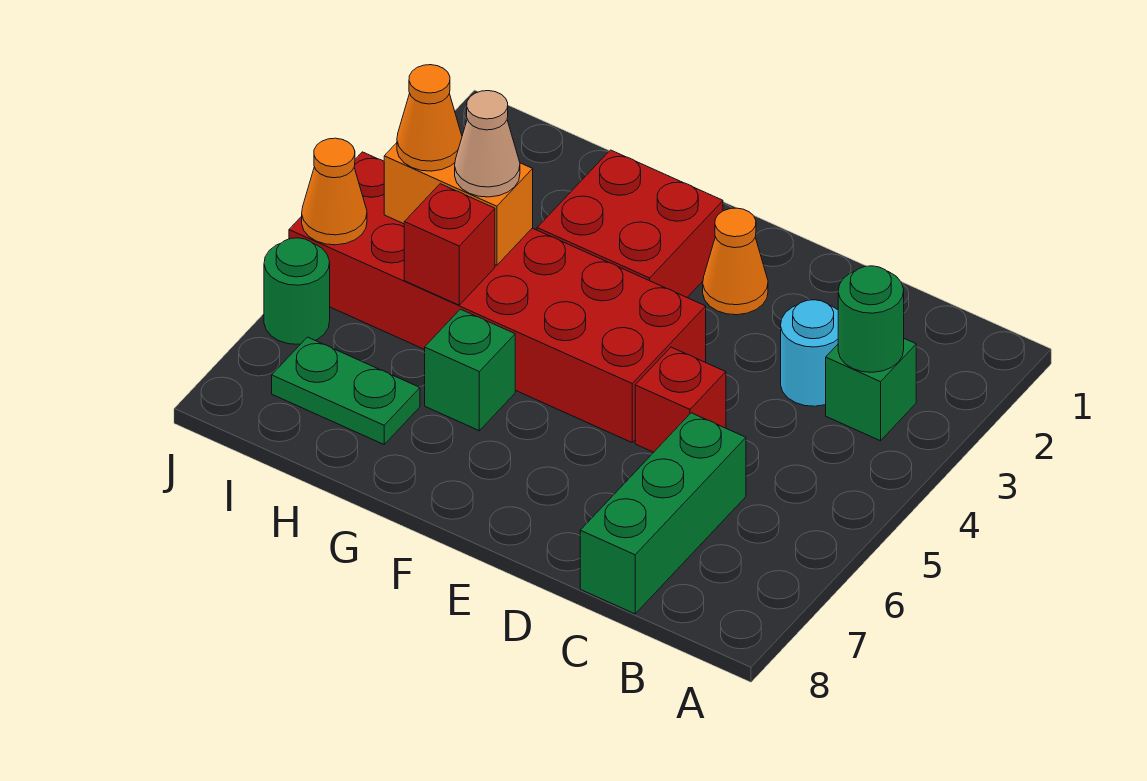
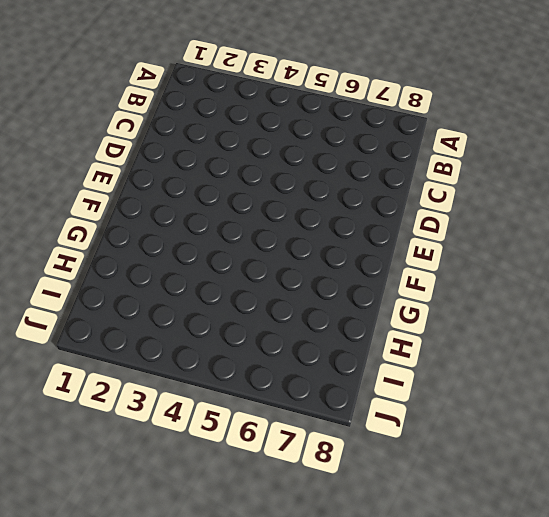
none -> green 1x1 brick [826,339,916,441]
none -> cyan 1x1 round brick [781,300,838,406]
none -> green 1x3 brick [580,413,746,614]

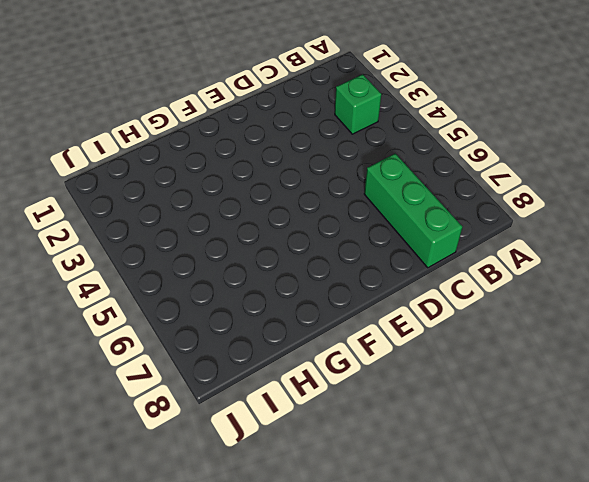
none -> cyan 1x1 round brick [781,300,838,406]
none -> red 1x1 brick [635,347,726,452]
none -> orange 1x1 cone [703,208,768,315]

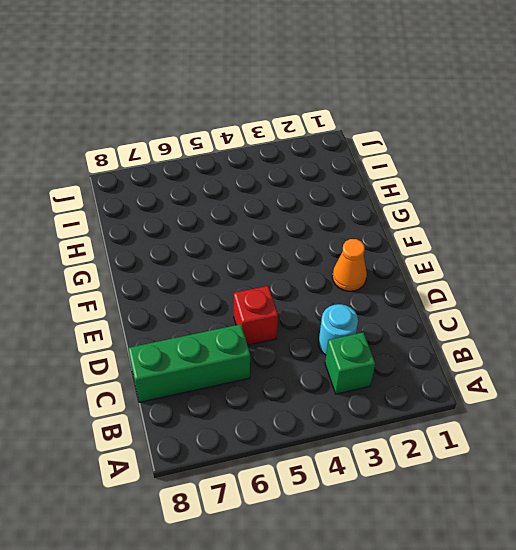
none -> red 2x6 brick [289,152,706,442]
none -> red 2x2 brick [537,150,723,297]
none -> green 1x1 brick [425,309,515,431]

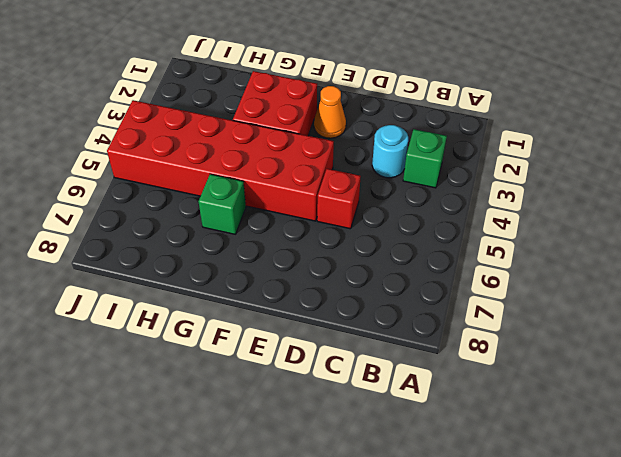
none -> green 1x3 brick [580,413,746,614]
none -> green 1x2 plate [272,337,420,444]
none -> green 1x1 round brick [264,238,330,344]

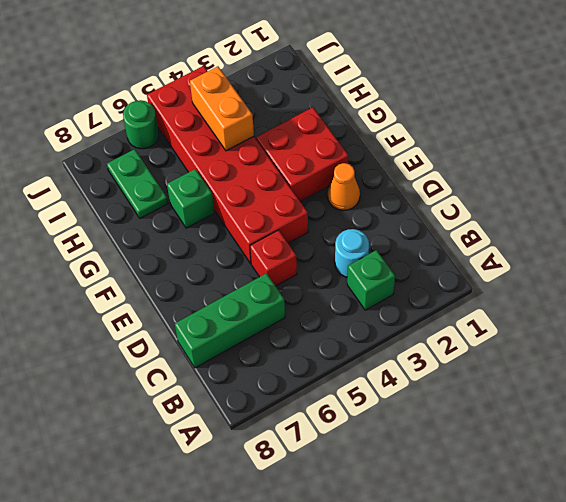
none -> green 1x1 round brick [838,266,904,372]
none -> red 1x1 brick [404,184,495,305]
none -> orange 1x1 cone [302,138,367,245]

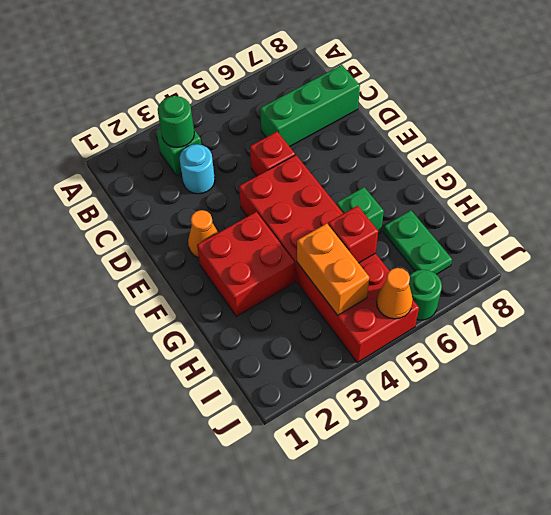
none -> tan 1x1 cone [455,91,520,197]
none -> orange 1x1 cone [397,65,462,171]

